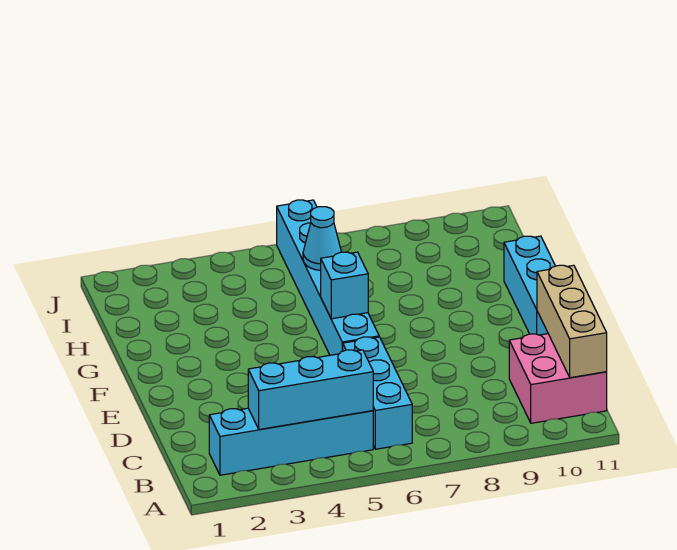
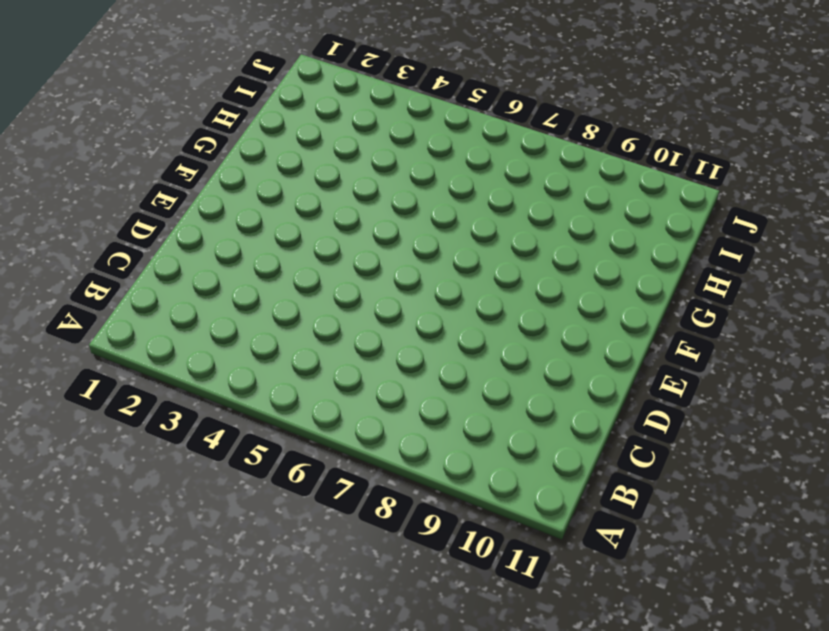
none -> cyan 1x4 brick [209,408,373,475]
none -> cyan 1x3 brick [343,337,412,449]

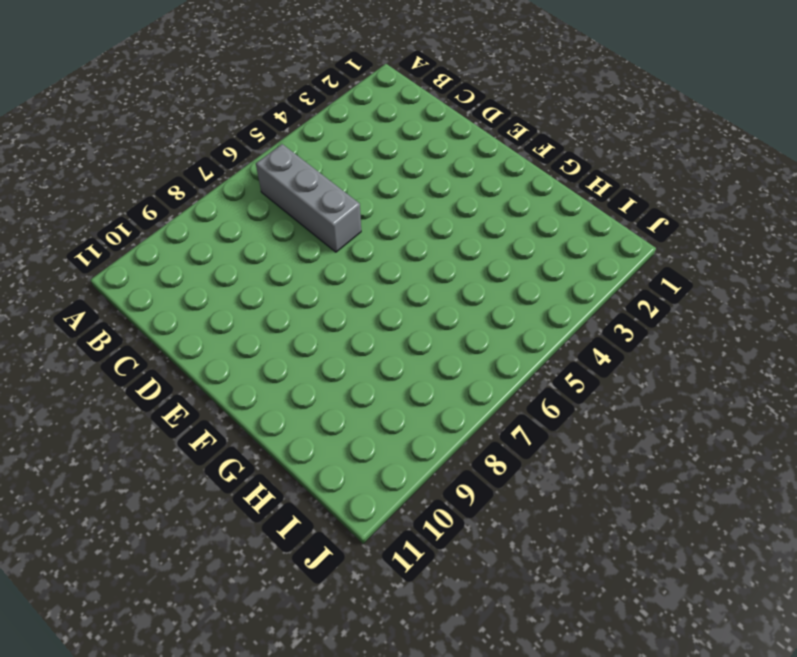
grey 1x3 brick [256,144,361,252] -> cyan 1x3 brick [343,337,412,449]
none -> cyan 1x4 brick [209,408,373,475]
none -> pink 2x2 brick [509,334,607,423]

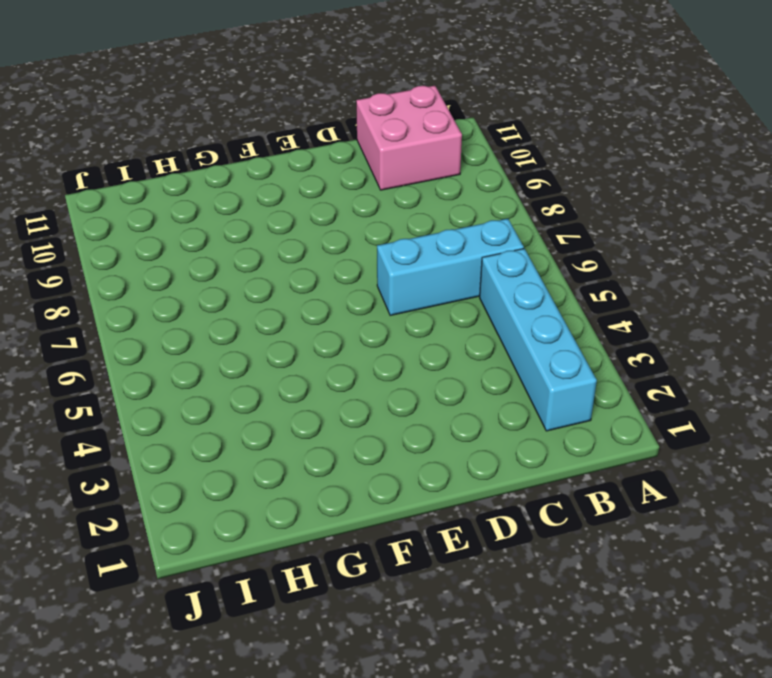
none -> cyan 1x6 brick [277,200,379,355]
none -> cyan 1x3 brick [504,236,555,335]

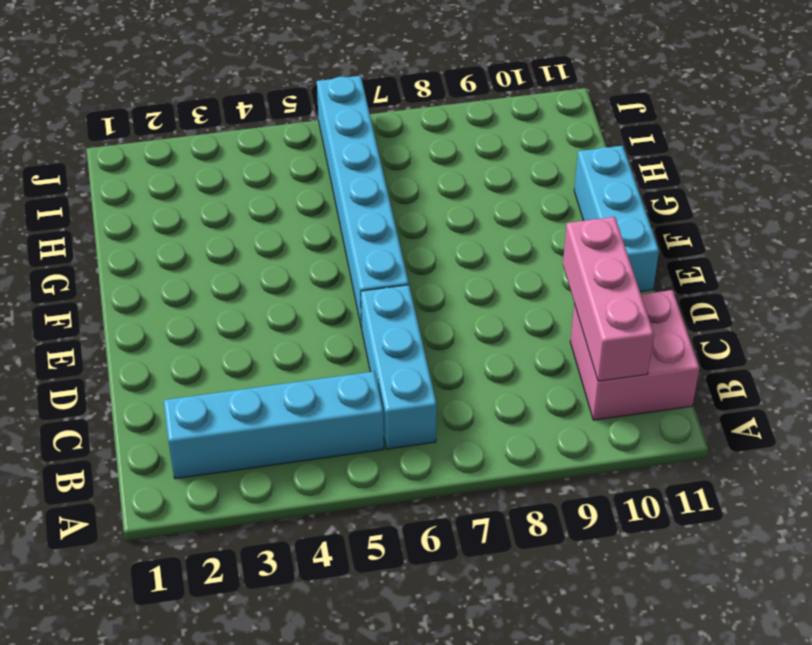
pink 1x3 brick [563,217,654,381] -> none
none -> cyan 1x3 brick [248,350,373,429]
none -> tan 1x3 brick [537,265,607,378]

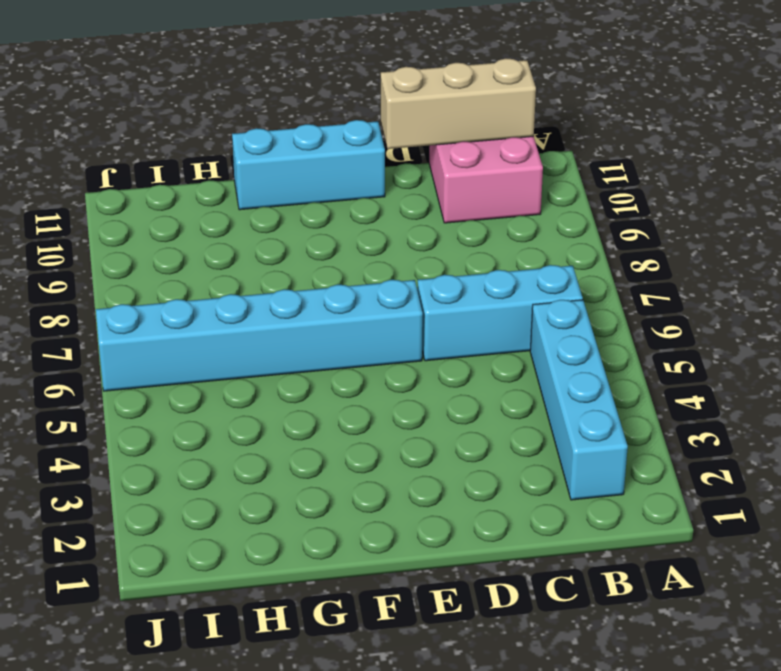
none -> cyan 1x3 brick [248,350,373,429]
none -> cyan 1x1 brick [321,252,368,319]

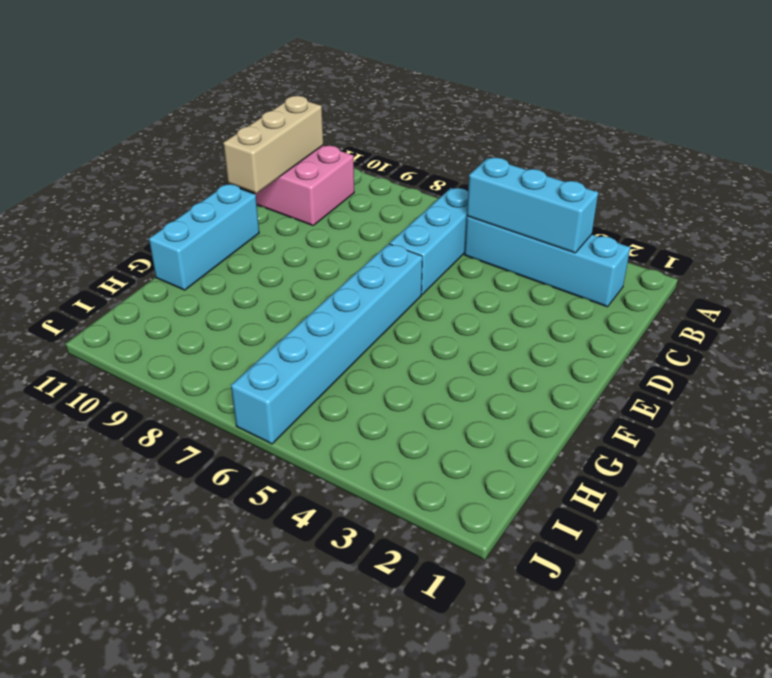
none -> cyan 1x1 brick [321,252,368,319]
none -> cyan 1x1 cone [303,207,341,270]

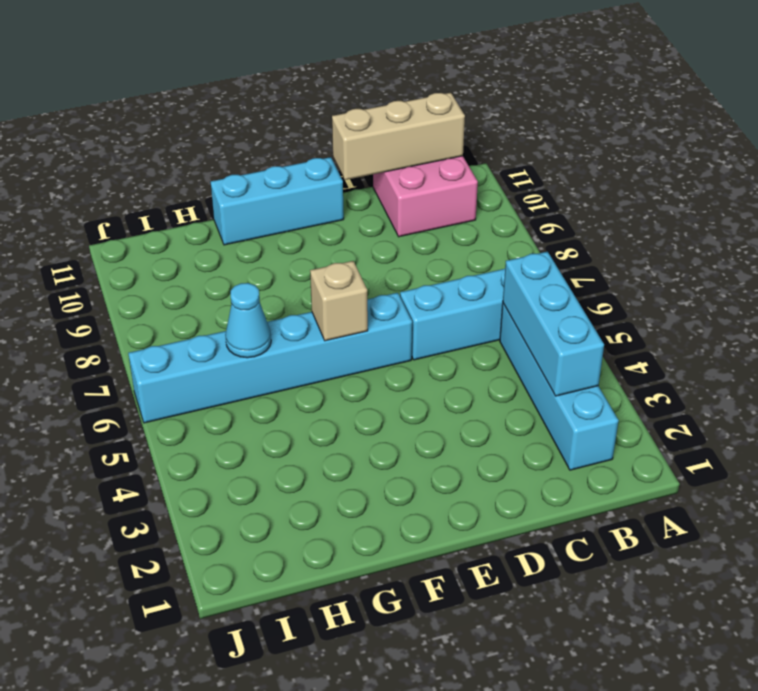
tan 1x1 brick [310,261,368,341] -> cyan 1x1 brick [321,252,368,319]

